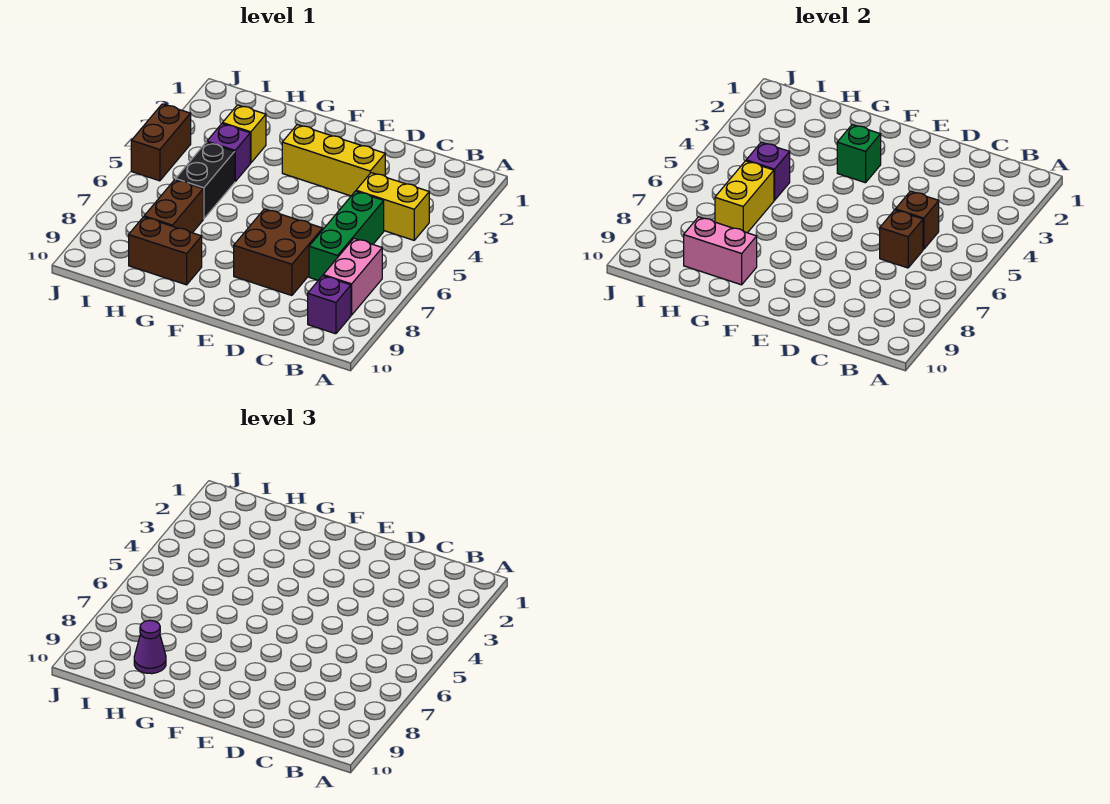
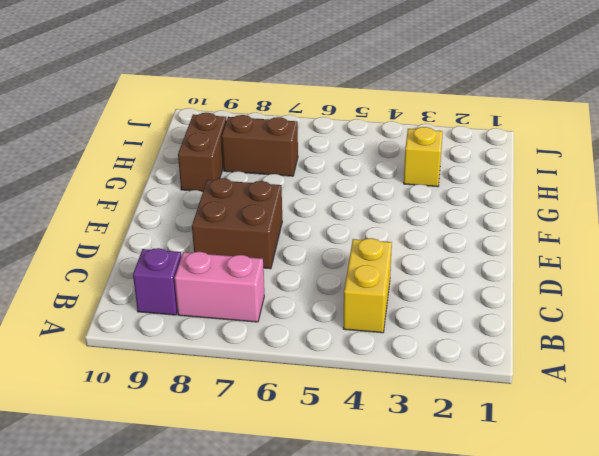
none -> green 1x3 brick [309,191,384,280]
none -> yellow 1x3 brick [282,125,385,196]
none -> purple 1x1 brick [207,124,250,181]

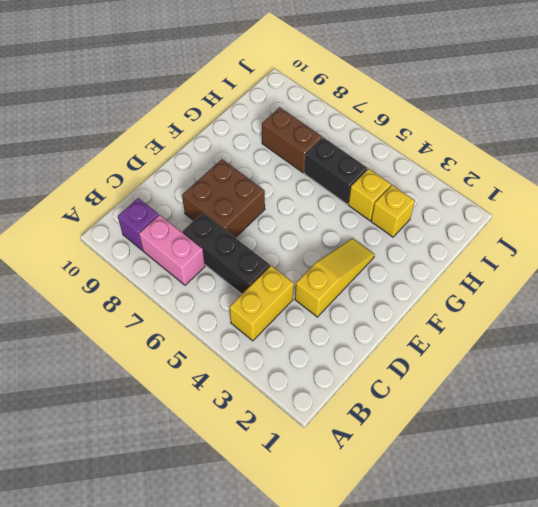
black 1x3 brick [183,213,270,294] -> green 1x3 brick [309,191,384,280]
yellow 1x3 slope [295,238,374,317] -> yellow 1x3 brick [282,125,385,196]
yellow 1x1 brick [348,169,391,221] -> purple 1x1 brick [207,124,250,181]
none -> brown 1x2 brick [129,217,202,285]
none -> brown 1x2 brick [131,104,191,181]
none -> brown 1x1 brick [895,191,939,249]

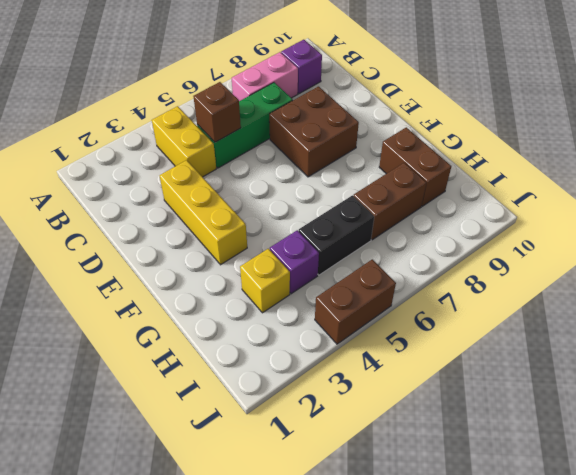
none -> brown 1x1 brick [880,210,923,268]
none -> green 1x1 brick [837,125,881,183]
none -> pink 1x2 brick [684,217,757,285]

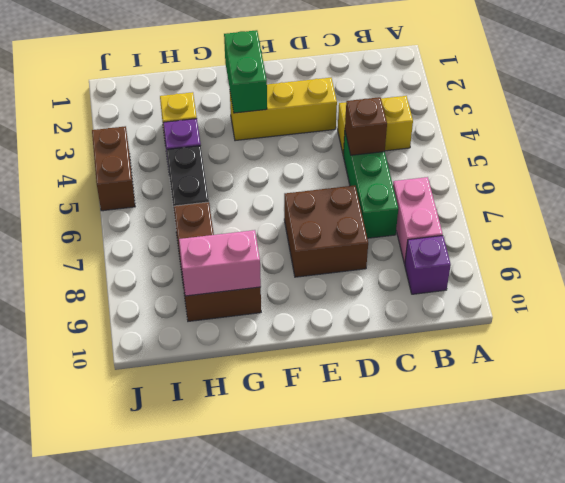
green 1x2 brick [224,30,267,113] -> green 1x1 brick [837,125,881,183]
none -> brown 1x1 brick [880,210,923,268]
none -> purple 1x1 brick [746,142,790,200]
none -> yellow 1x2 brick [715,161,774,233]

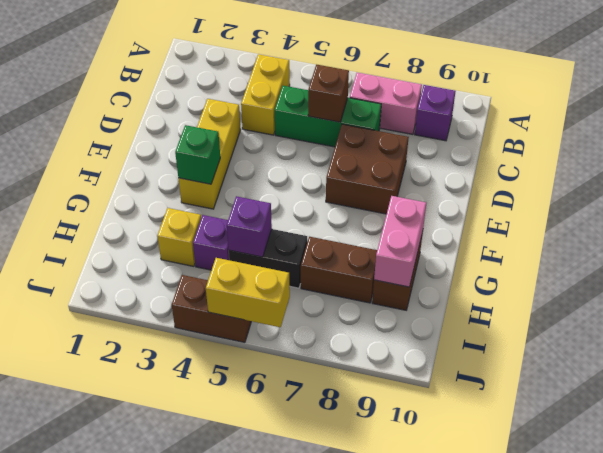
yellow 1x2 brick [206,258,290,327] -> yellow 1x2 brick moved to [715,161,774,233]
none -> brown 1x1 brick [895,191,939,249]
none -> purple 1x1 cone [134,620,166,674]

